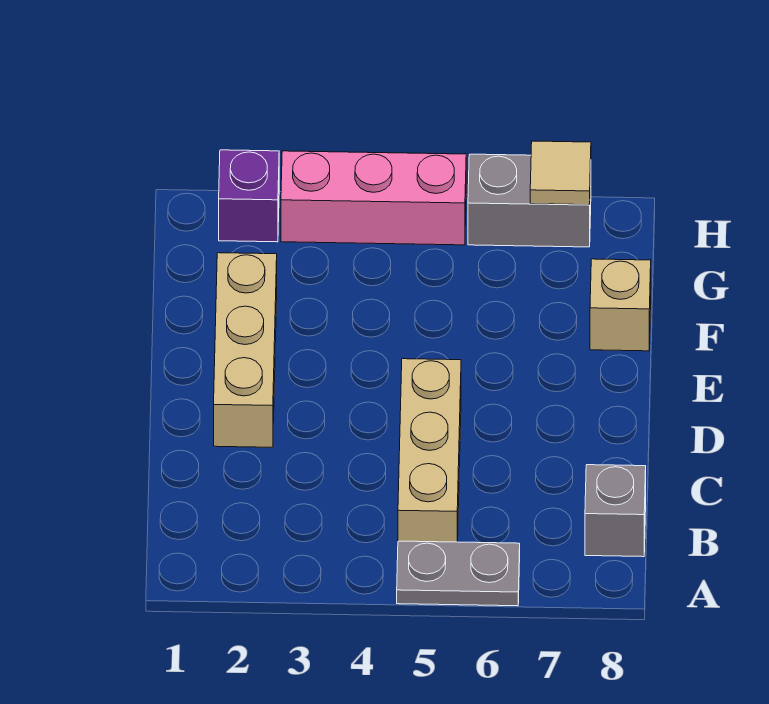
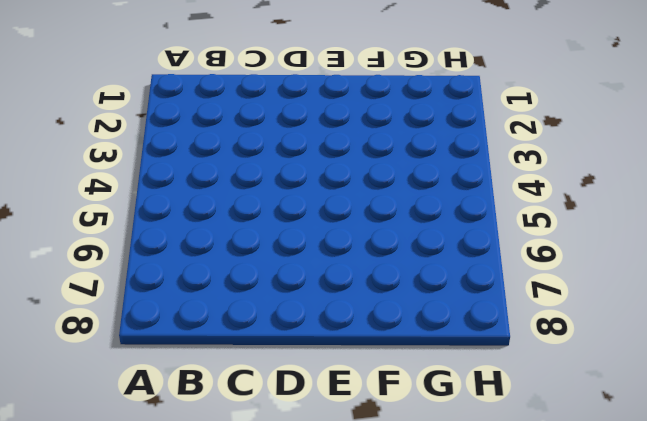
none -> grey 1x2 plate [397,541,520,606]
none -> tan 1x3 brick [398,359,461,542]

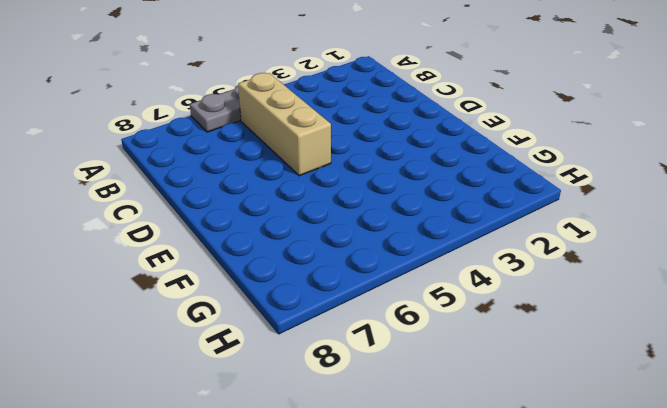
none -> grey 1x1 brick [585,465,646,557]
none -> tan 1x3 brick [214,253,277,447]

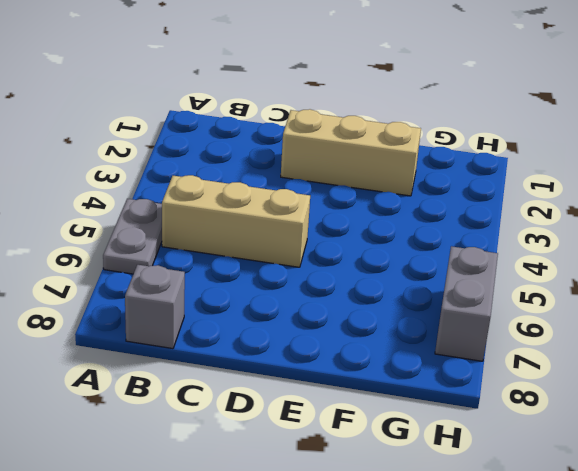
none -> tan 1x1 brick [590,259,651,351]
none -> purple 1x1 brick [219,150,279,242]

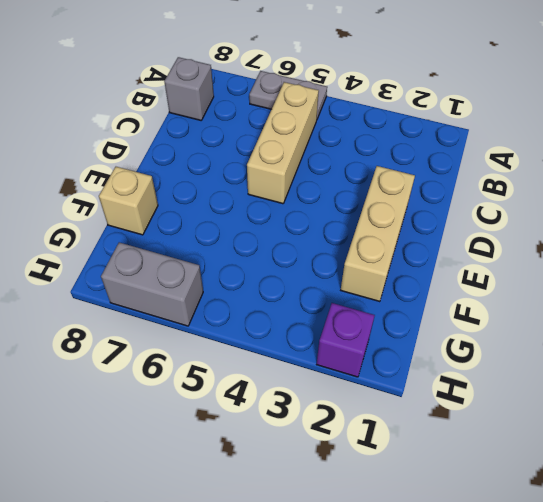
none -> pink 1x3 brick [281,151,466,245]
none -> tan 1x1 tile [530,141,591,205]

